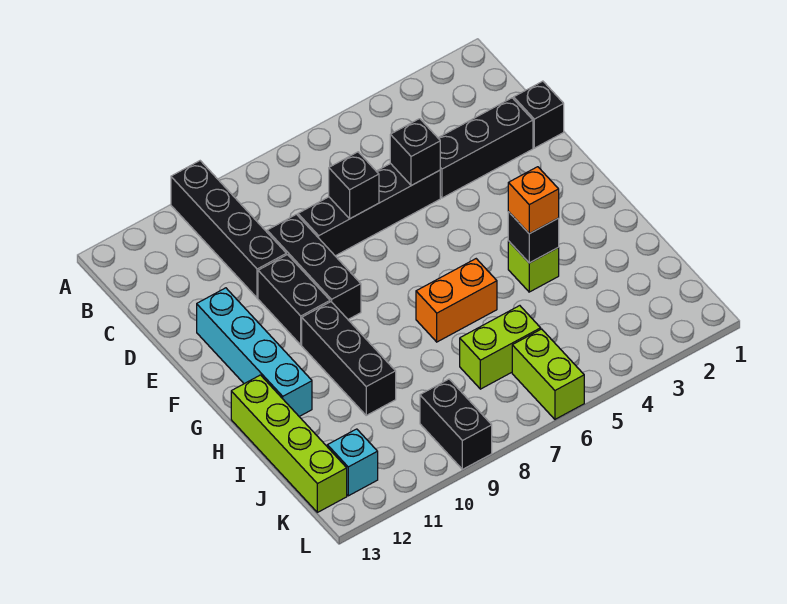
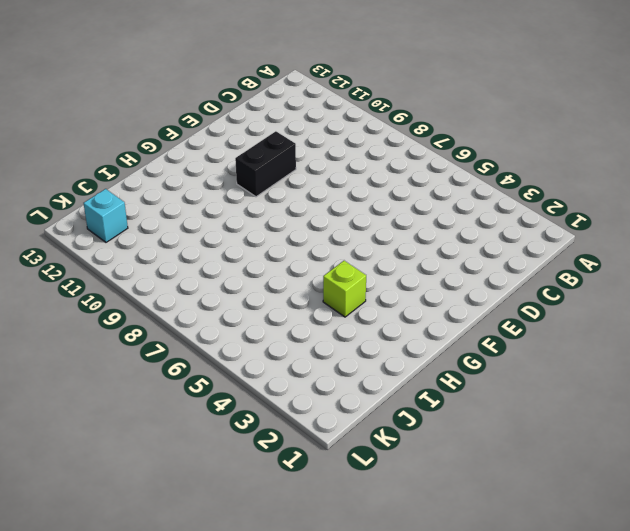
none -> black 1x4 brick [171,161,286,298]
none -> black 1x1 brick [514,81,564,148]
none -> black 1x3 brick [438,98,533,198]

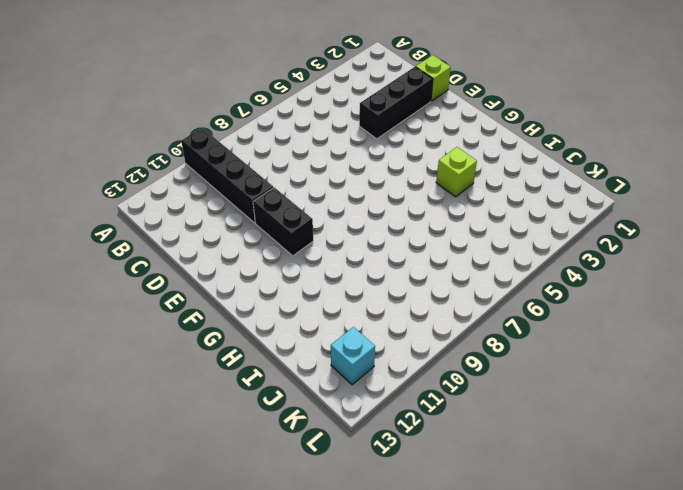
lime 1x1 brick [416,55,451,101] -> black 1x1 brick [514,81,564,148]
none -> black 1x4 brick [298,163,440,256]
none -> black 1x3 brick [267,214,361,319]
none -> cyan 1x4 brick [197,288,312,416]

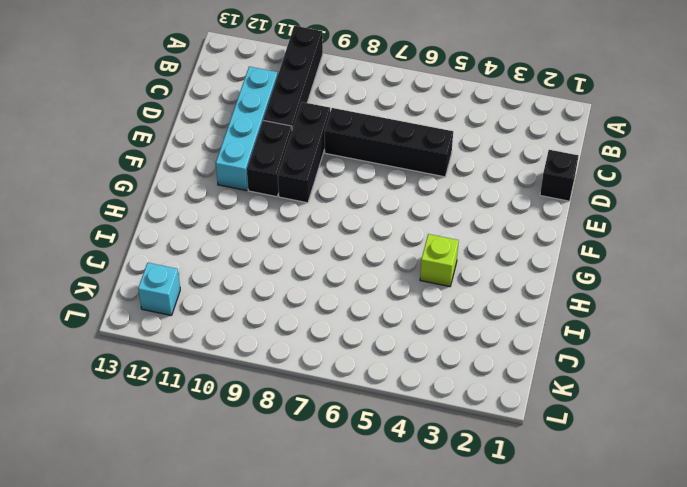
cyan 1x4 brick [216,67,278,191] -> cyan 1x4 brick moved to [197,288,312,416]
none -> black 1x3 brick [438,98,533,198]
none -> black 1x3 brick [302,302,396,415]
none -> orange 1x2 brick [416,259,497,342]

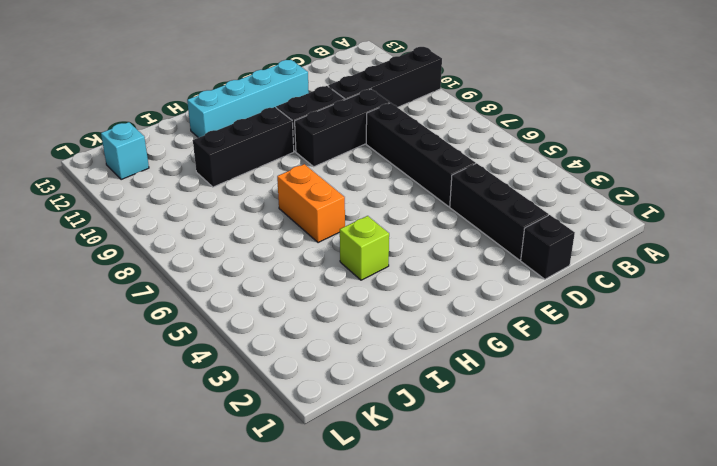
none -> lime 1x4 brick [231,375,347,512]
none -> lime 1x2 brick [460,306,541,389]
none -> lime 1x2 brick [512,329,584,419]

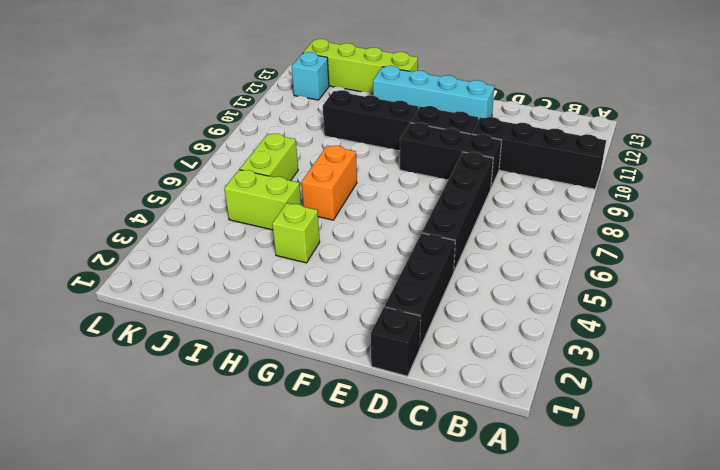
lime 1x2 brick [224,170,301,230] -> lime 1x2 brick moved to [512,329,584,419]
none -> black 1x2 brick [420,379,492,469]
none -> black 1x1 brick [390,119,440,186]
none -> black 1x1 brick [329,152,379,219]

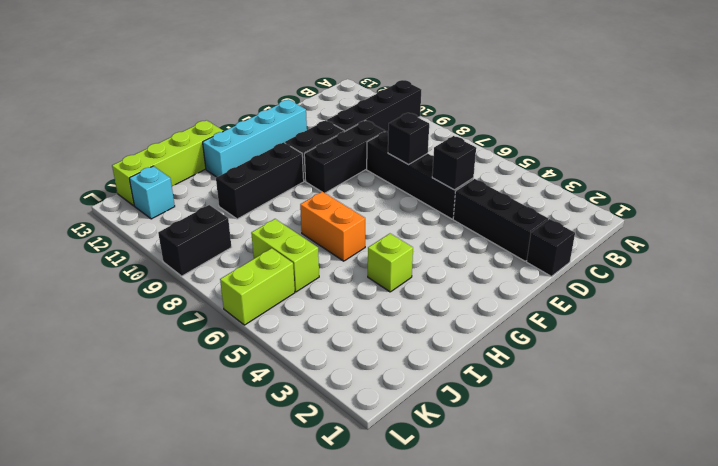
none -> black 1x1 brick [508,212,559,263]
none -> orange 1x1 brick [508,167,559,234]

